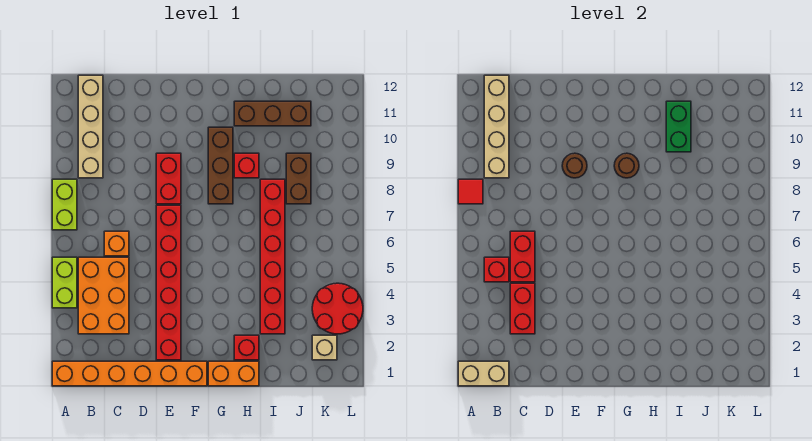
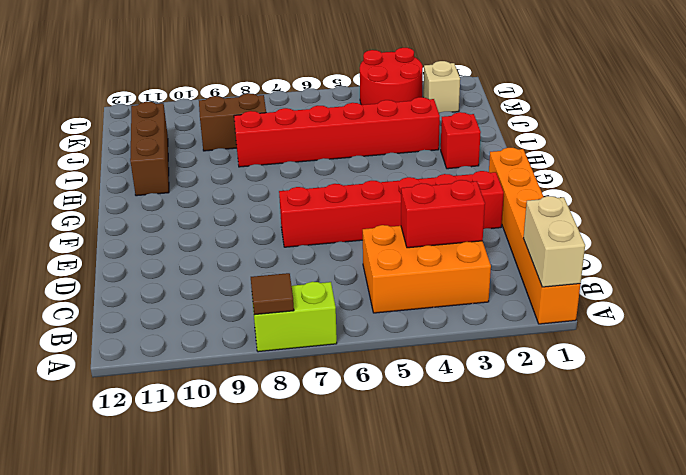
brown 1x1 tile [251,273,294,315] -> red 1x1 tile [458,179,483,204]
none -> lime 1x2 brick [52,257,77,308]
none -> tan 1x4 brick [78,75,103,178]
none -> orange 1x1 brick [104,231,129,256]

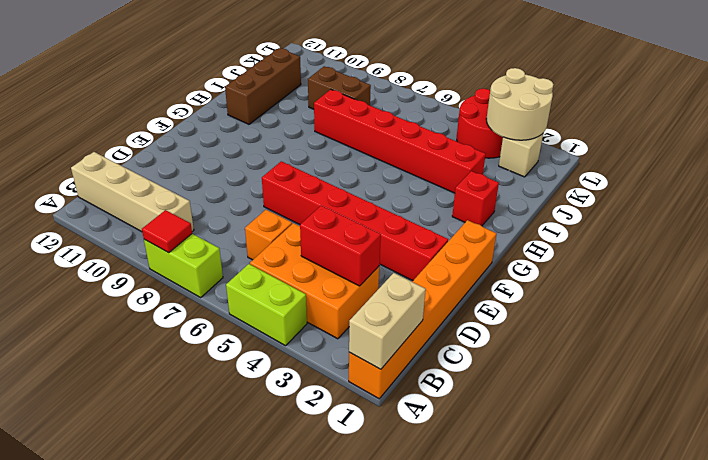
tan 2x2 round brick [486,68,553,140] -> none
none -> red 1x2 brick [156,153,181,204]
none -> orange 1x2 brick [208,361,259,386]
none -> brown 1x3 brick [208,127,233,204]

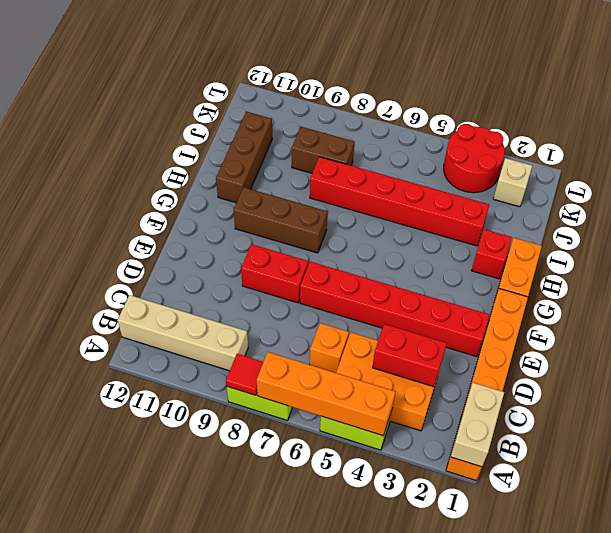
orange 1x4 brick [257,352,395,436] -> none
none -> red 1x1 brick [234,153,259,178]
none -> red 1x1 brick [484,257,509,282]
none -> tan 1x4 brick [484,75,509,178]

